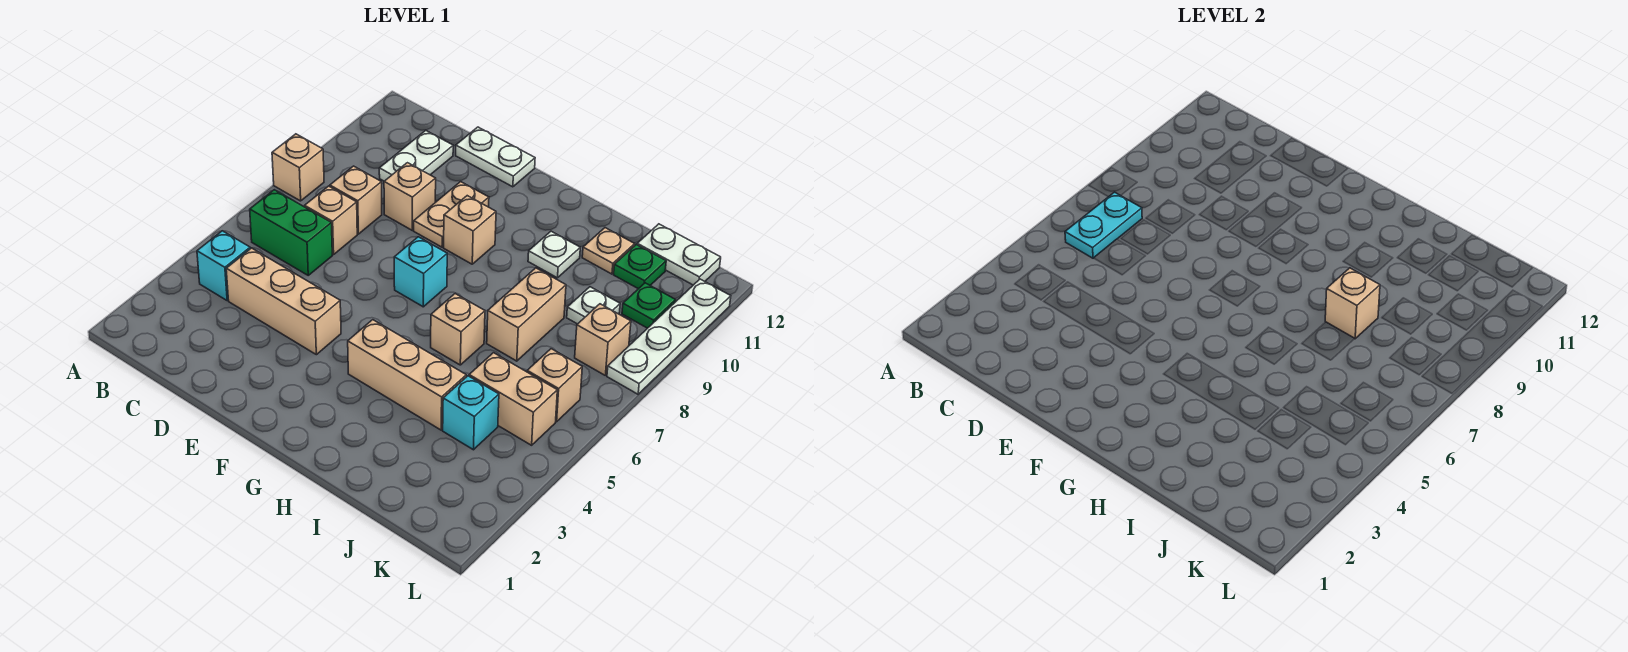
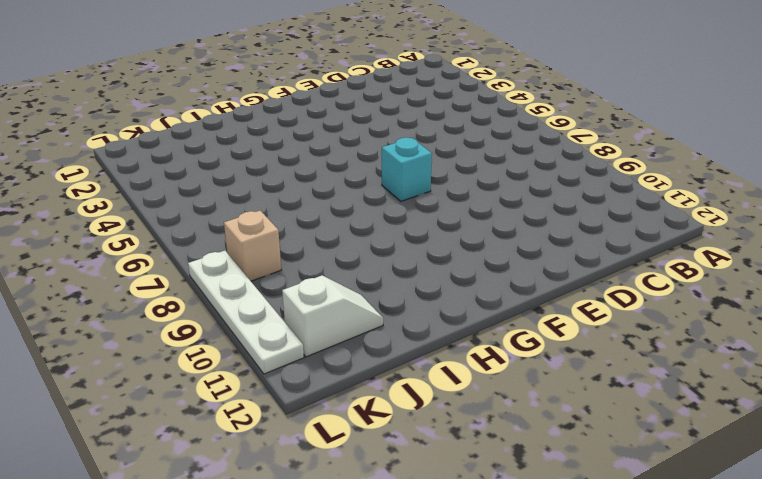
white 1x2 slope [282,276,383,357] -> green 1x1 plate [614,245,666,289]
none -> tan 1x1 brick [272,134,324,201]
none -> cyan 1x1 brick [197,231,250,300]
none -> green 1x2 brick [250,190,332,275]

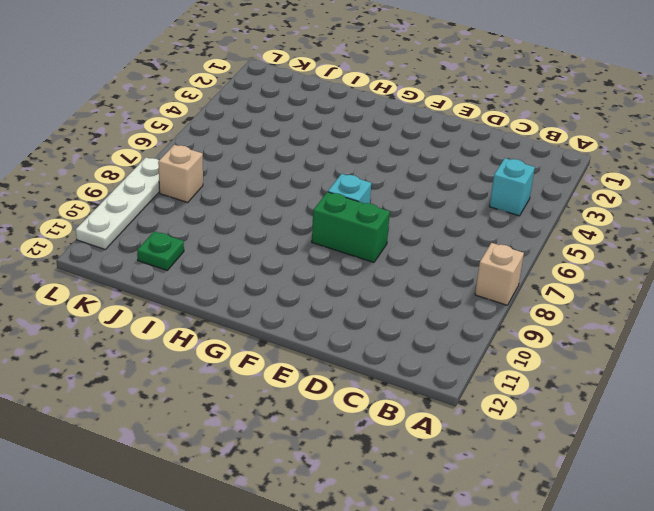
green 1x2 brick [312,192,390,262] -> green 1x2 brick moved to [250,190,332,275]
none -> tan 1x3 brick [226,248,341,355]
none -> tan 1x1 brick [305,186,357,255]
none -> tan 1x1 brick [330,166,382,234]

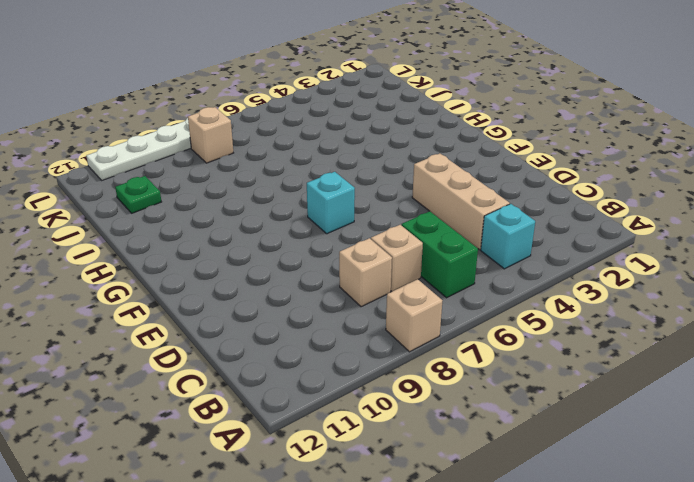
none -> white 1x2 plate [379,131,453,181]
none -> tan 1x1 brick [384,163,436,230]
none -> white 1x2 plate [456,127,535,187]

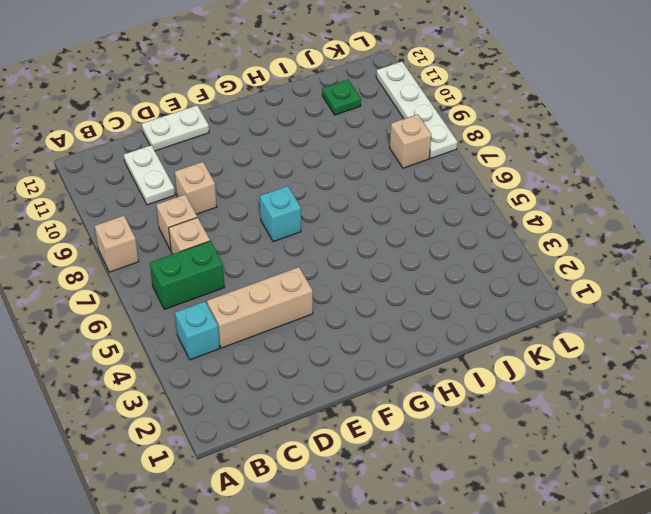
none -> tan 1x2 plate [414,182,489,247]
none -> tan 1x1 brick [444,196,496,264]
none -> tan 1x3 brick [348,320,466,430]

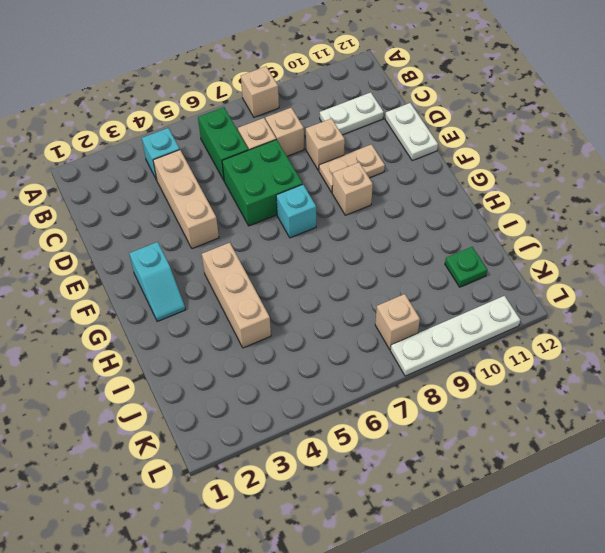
green 2x2 brick [222,139,303,226] -> none
cyan 1x2 slope [129,242,186,322] -> none
none -> tan 1x1 brick [431,294,485,365]
none -> white 1x1 plate [528,231,580,278]
none -> tan 1x2 brick [487,268,566,361]

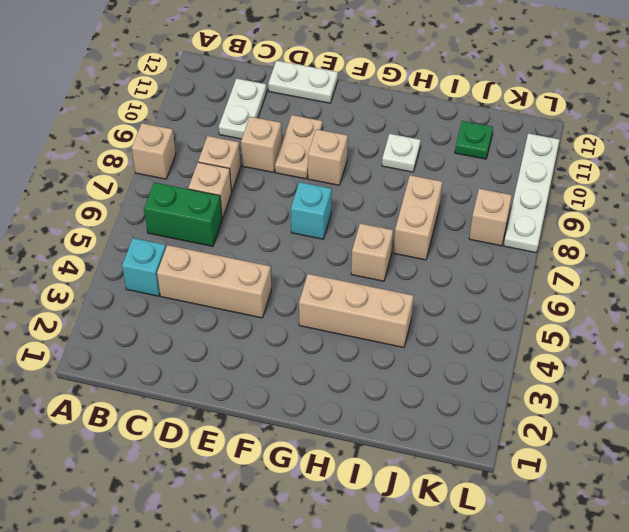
none -> tan 1x1 plate [582,228,635,274]
none -> cyan 1x1 brick [443,376,499,450]
none -> tan 1x2 brick [469,353,557,445]

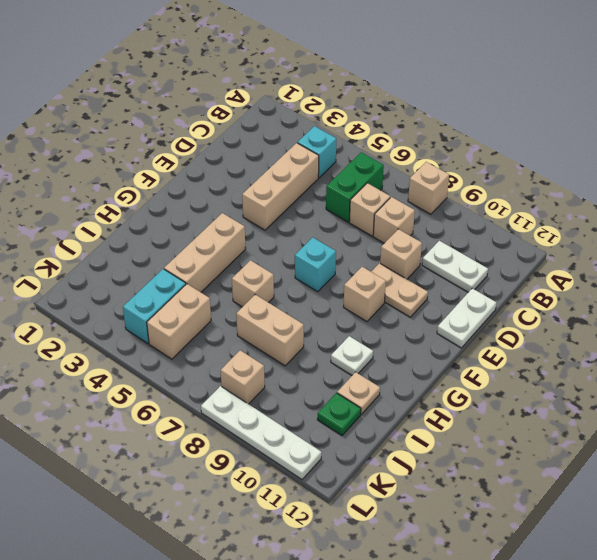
cyan 1x2 brick [123,269,186,343] -> cyan 1x1 brick [443,376,499,450]
none -> white 1x1 plate [567,287,620,324]
none -> white 1x2 plate [637,224,721,285]
none -> tan 1x1 brick [527,349,582,422]

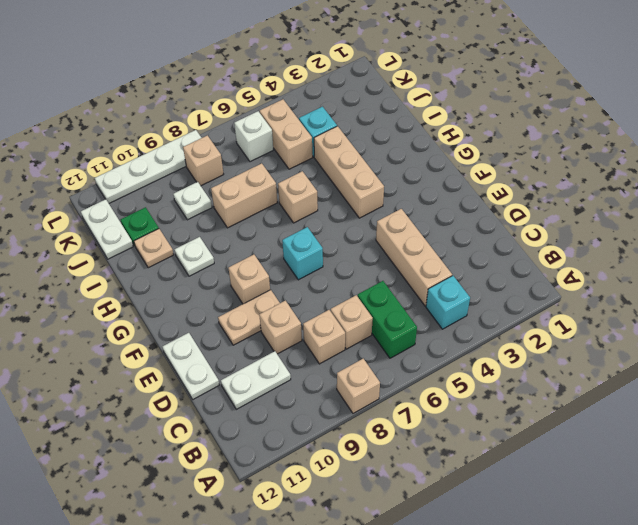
white 1x1 brick [234,111,273,162] -> tan 1x1 brick [527,349,582,422]
none -> green 1x1 plate [622,283,676,328]
none -> cyan 1x2 plate [1065,192,1142,258]
none -> tan 1x1 brick [1325,268,1380,339]

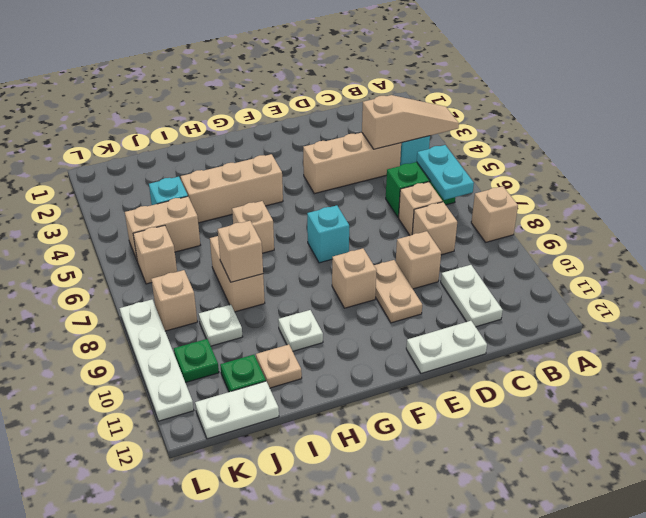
tan 1x3 slope [362,95,459,149] -> none

